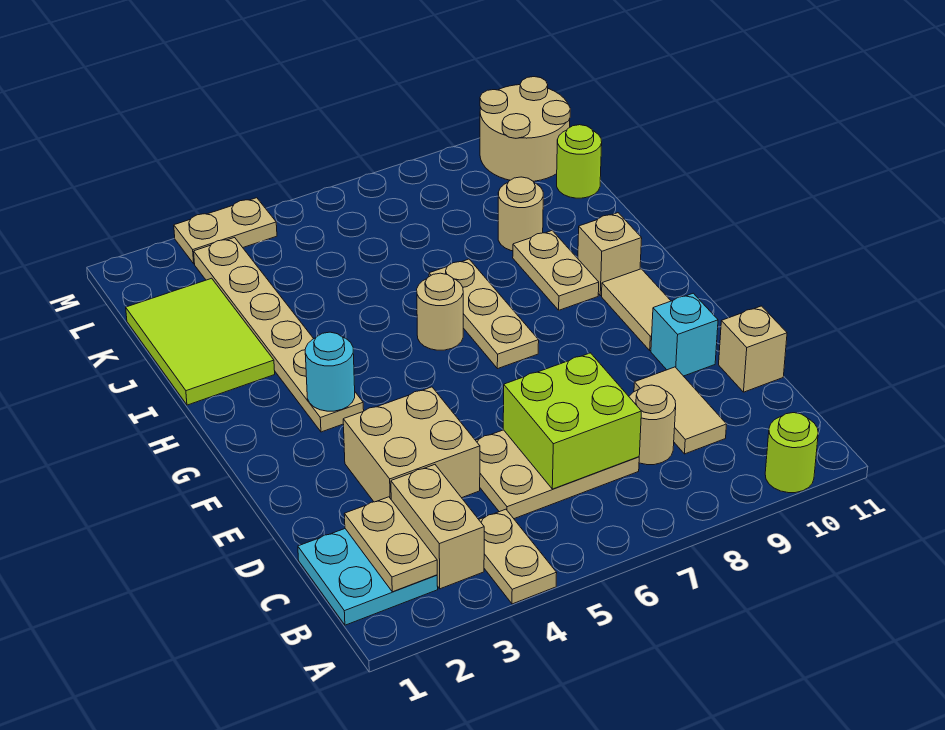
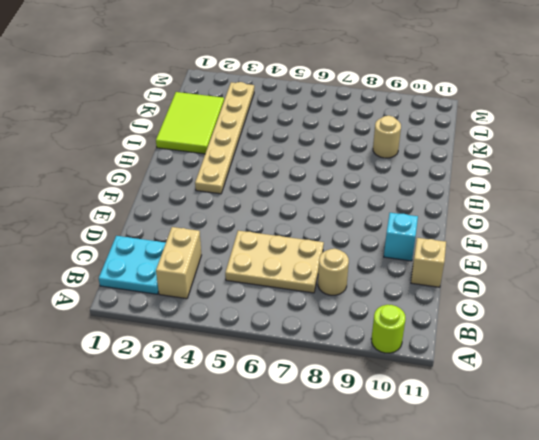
none -> tan 1x2 plate [479,509,557,604]
none -> tan 1x2 tile [634,367,727,454]
none -> tan 2x2 brick [343,387,480,502]

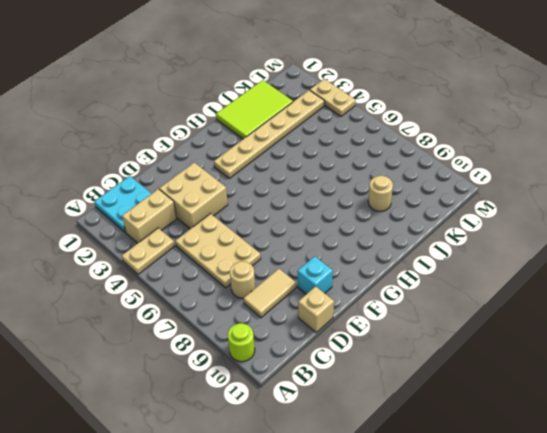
none -> tan 1x2 tile [602,269,671,351]
none -> tan 1x3 plate [429,259,539,369]
none -> tan 1x1 round brick [417,273,463,350]

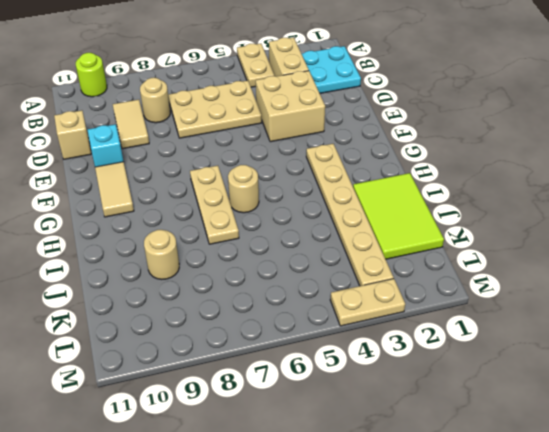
none -> tan 1x2 plate [513,231,599,310]
none -> tan 1x1 brick [578,213,642,296]
none -> lime 1x1 round brick [557,125,602,198]

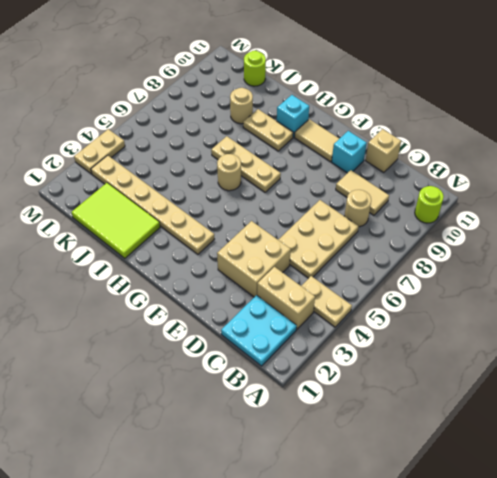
cyan 1x1 brick [277,95,309,137] -> tan 1x1 brick [578,213,642,296]
none -> tan 2x2 round brick [480,77,570,181]
none -> tan 1x2 plate [344,497,437,592]
none -> lime 2x2 brick [503,353,641,489]

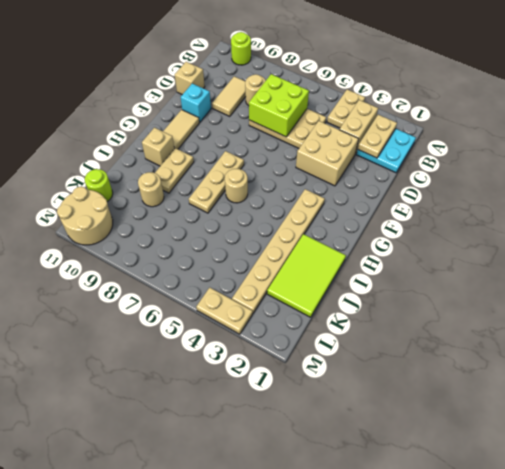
none -> cyan 1x1 round brick [305,332,355,411]

